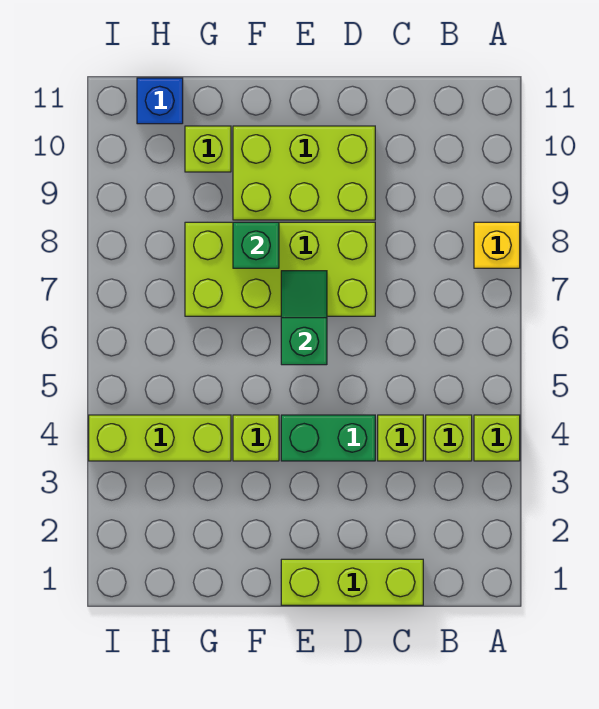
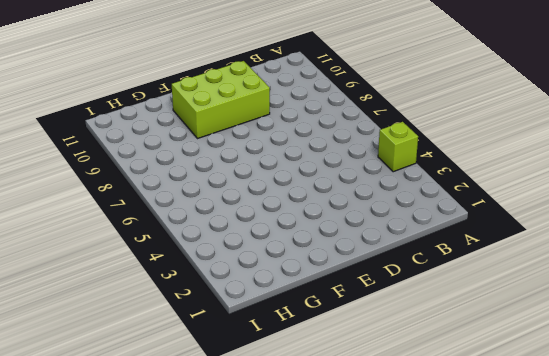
none -> yellow 1x1 brick [474,222,520,268]
none -> lime 1x1 brick [426,415,472,461]
none -> lime 1x3 brick [281,559,423,605]

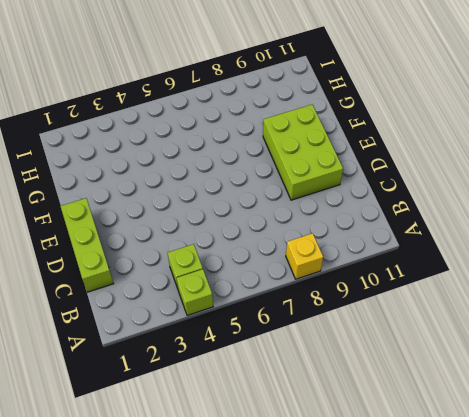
none -> lime 1x1 brick [378,415,423,461]
none -> green 1x2 brick [281,415,375,461]
none -> lime 2x4 brick [185,222,375,316]

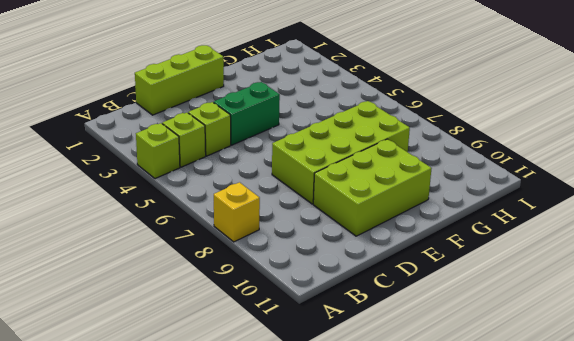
none -> lime 1x1 brick [233,415,279,461]
none -> lime 1x3 brick [89,415,231,461]
none -> lime 1x1 brick [185,126,231,172]

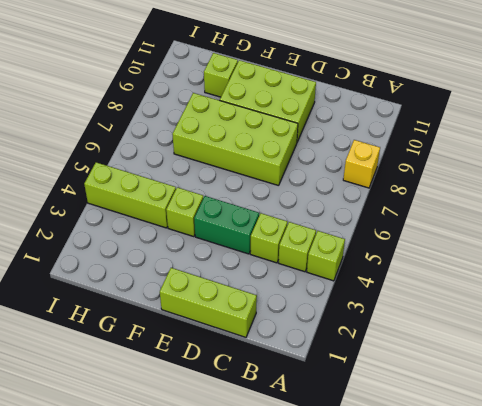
none -> blue 1x1 brick [137,78,183,124]
none -> green 1x2 slope [281,271,327,365]
none -> green 1x1 brick [233,222,279,268]

